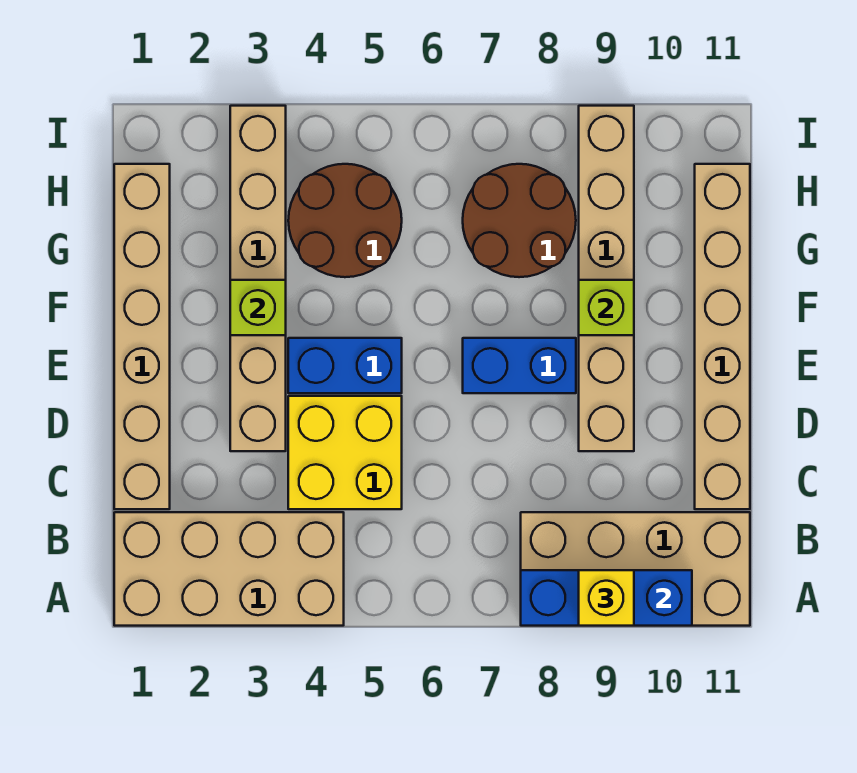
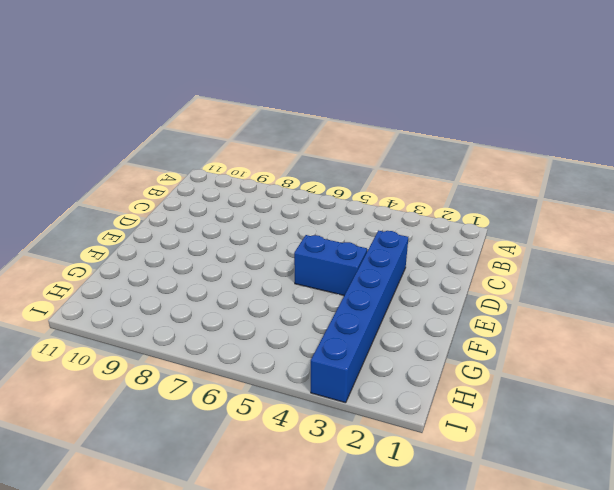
blue 1x6 brick [311,231,408,403] -> tan 1x6 brick [230,106,286,451]
none -> tan 2x4 brick [114,512,344,626]
none -> tan 2x4 brick [521,512,750,626]
none -> tan 1x6 brick [114,164,170,509]

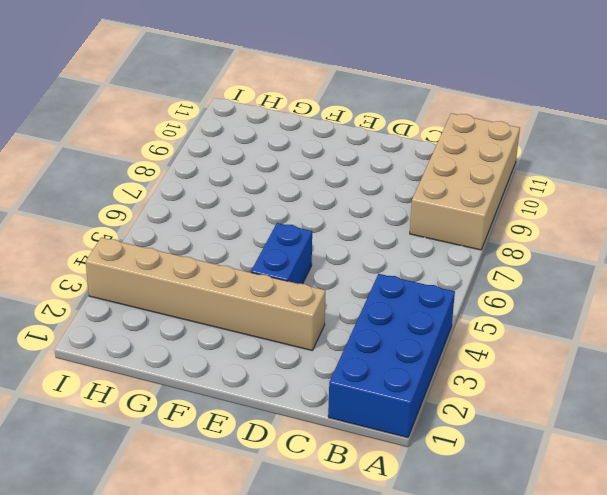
blue 2x4 brick [328,274,455,438] -> tan 2x4 brick [114,512,344,626]
none -> tan 1x6 brick [114,164,170,509]
none -> yellow 2x2 brick [288,396,402,509]
none -> tan 1x6 brick [695,164,750,509]

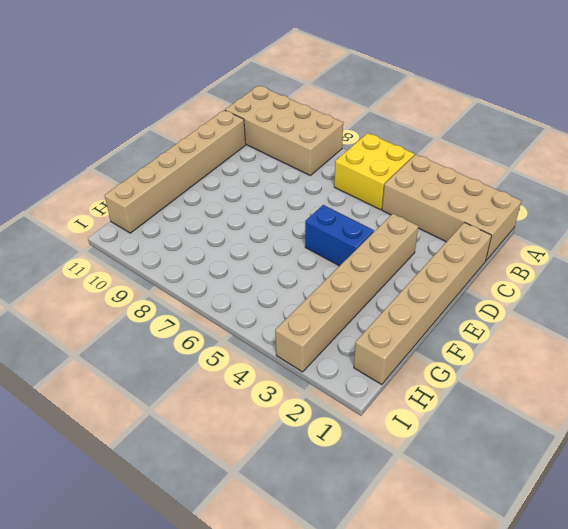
yellow 2x2 brick [334,133,415,210] -> yellow 2x2 brick moved to [288,396,402,509]
none -> tan 1x6 brick [579,106,634,451]
none -> blue 1x2 brick [463,338,576,393]
none -> brown 2x2 round brick [288,164,402,277]

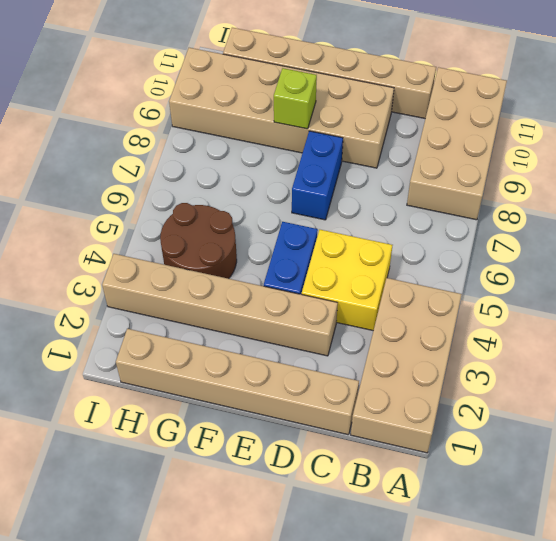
tan 2x6 brick [169,48,394,168] -> tan 1x6 brick [579,106,634,451]
none -> brown 2x2 round brick [463,164,576,277]
none -> blue 1x3 brick [521,570,692,626]
none -> lime 1x1 brick [230,280,286,335]

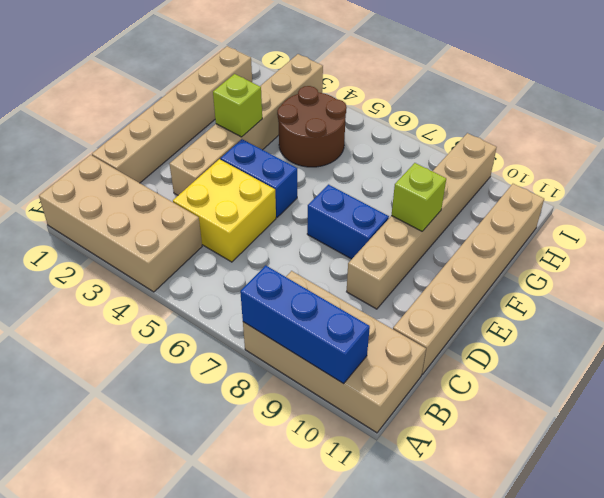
none -> brown 2x2 round brick [463,164,576,277]
none -> yellow 1x1 brick [579,570,634,626]

